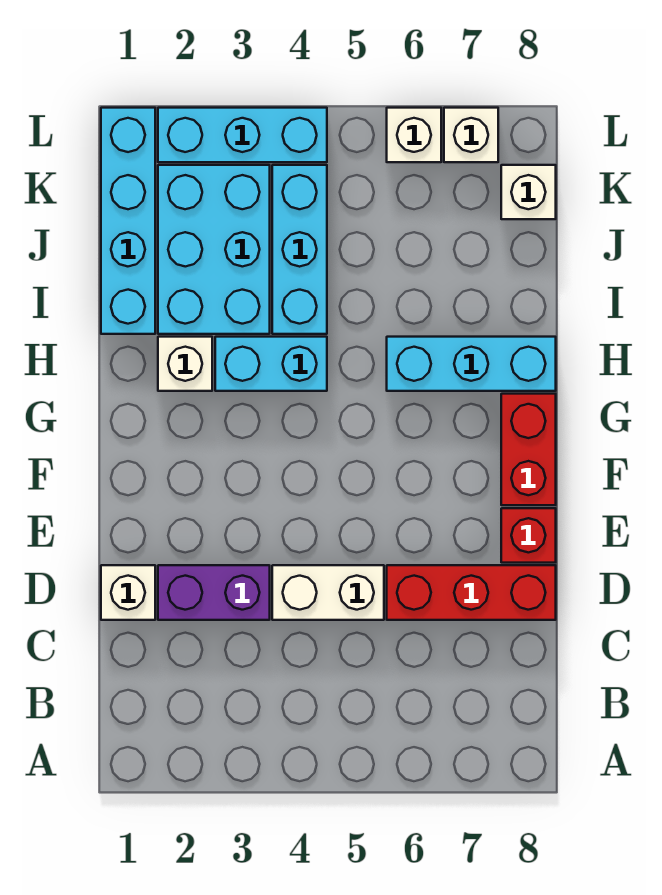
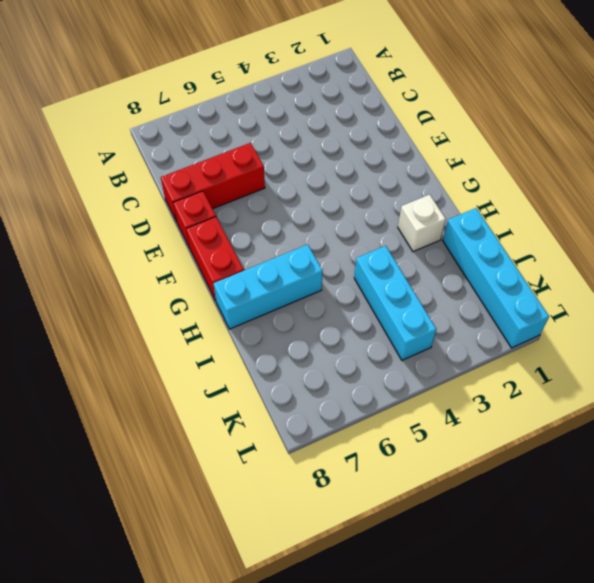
none -> white 1x1 brick [101,565,155,620]
none -> purple 1x2 brick [158,565,270,620]
none -> white 1x2 brick [272,565,384,620]

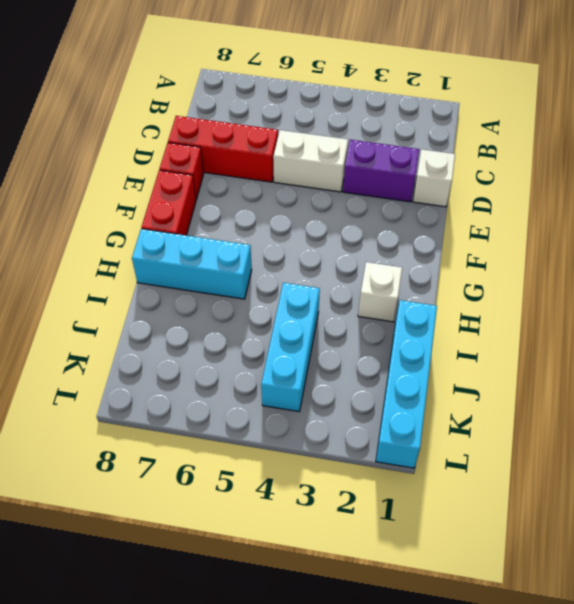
none -> cyan 1x2 brick [215,337,327,391]
none -> cyan 2x3 brick [158,165,270,334]
none -> white 1x1 brick [501,165,556,219]

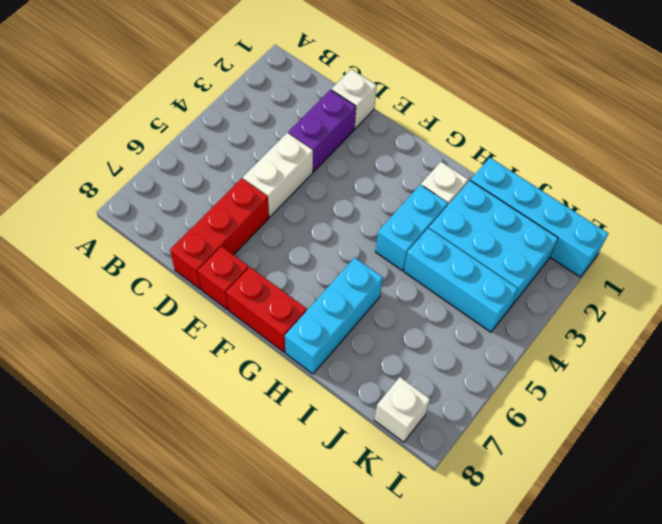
none -> cyan 1x3 brick [158,108,327,162]
none -> white 1x1 brick [387,108,441,162]
none -> white 1x1 brick [444,108,498,162]

